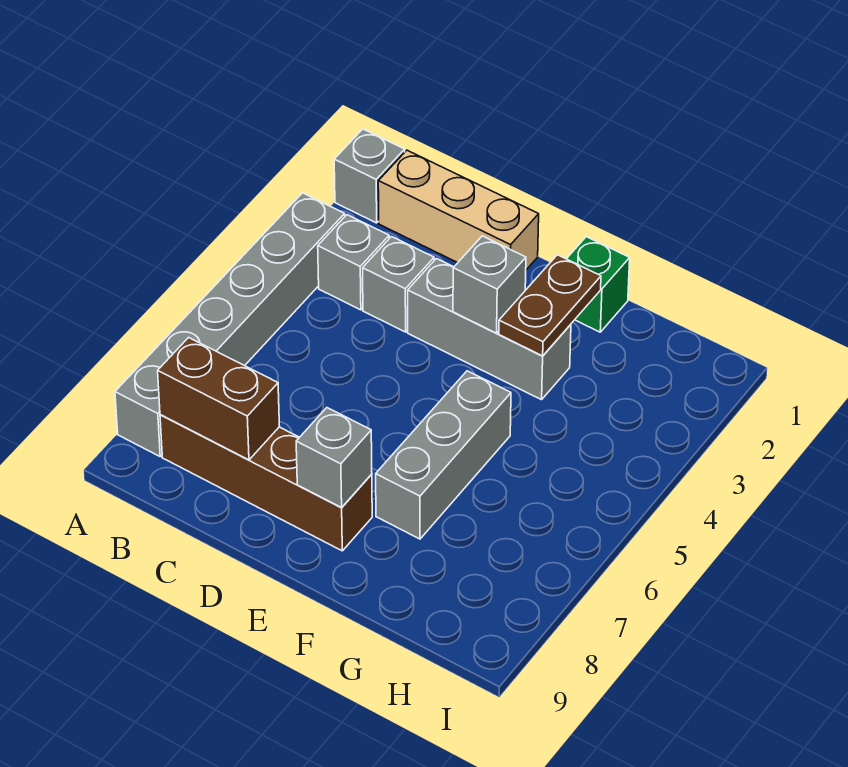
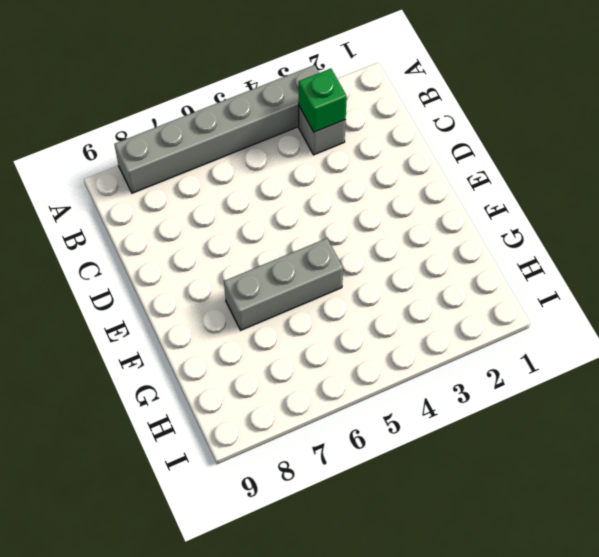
green 1x1 brick [299,69,347,132] -> green 1x1 brick moved to [567,237,630,332]
none -> grey 1x1 brick [334,129,405,223]
none -> tan 1x3 brick [378,150,539,270]
none -> brown 1x4 brick [160,415,372,551]

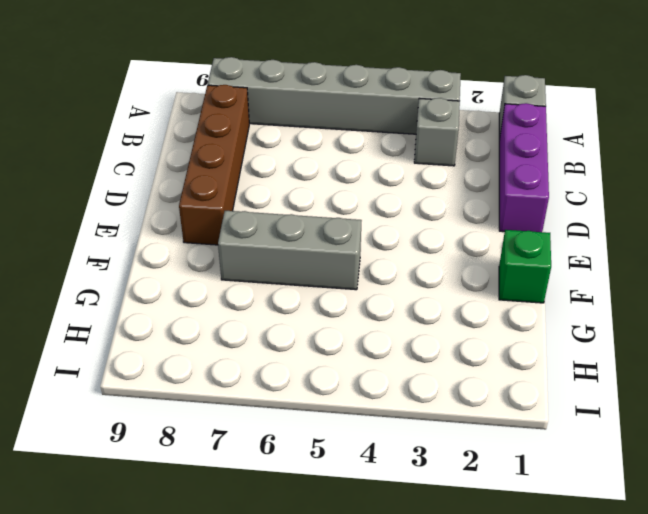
purple 1x3 brick [499,103,549,232] -> tan 1x3 brick [378,150,539,270]
none -> grey 1x1 brick [363,237,434,332]
none -> grey 1x3 brick [408,259,571,400]
none -> brown 1x2 brick [158,337,280,460]

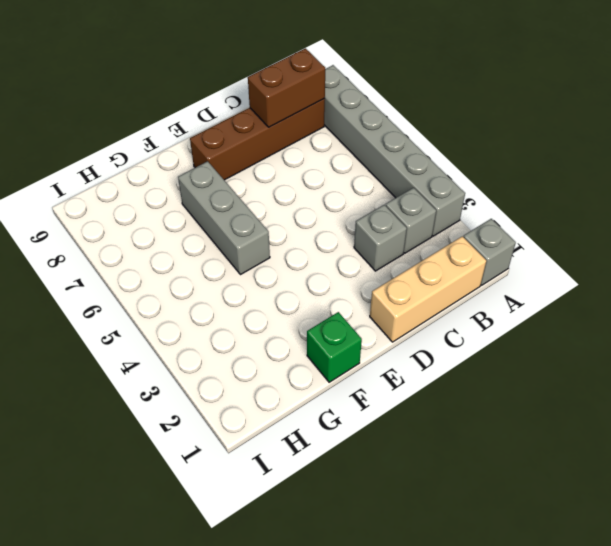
none -> grey 1x3 brick [408,259,571,400]
none -> grey 1x1 brick [453,236,526,333]
none -> grey 1x1 brick [296,408,372,507]

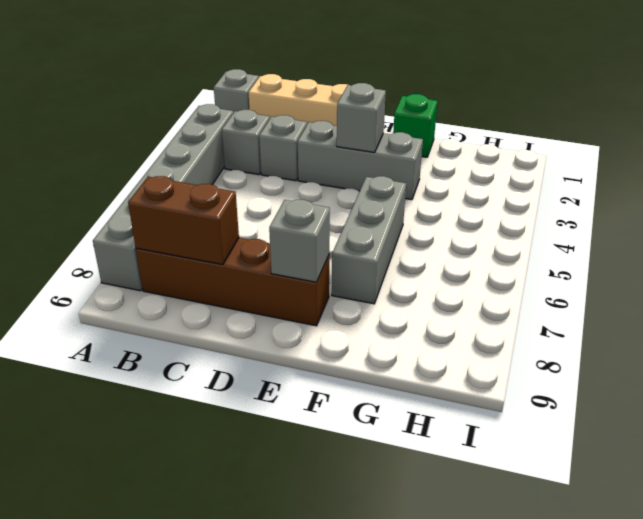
none -> brown 1x2 plate [499,255,601,356]

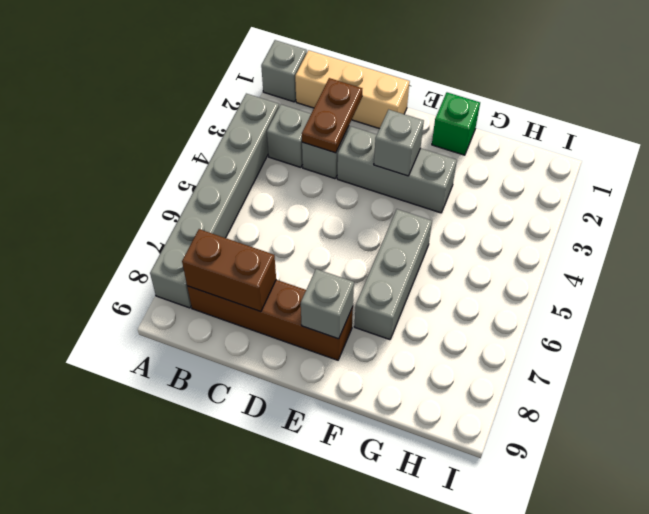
brown 1x2 plate [302,78,362,153] -> brown 1x2 plate moved to [499,255,601,356]

